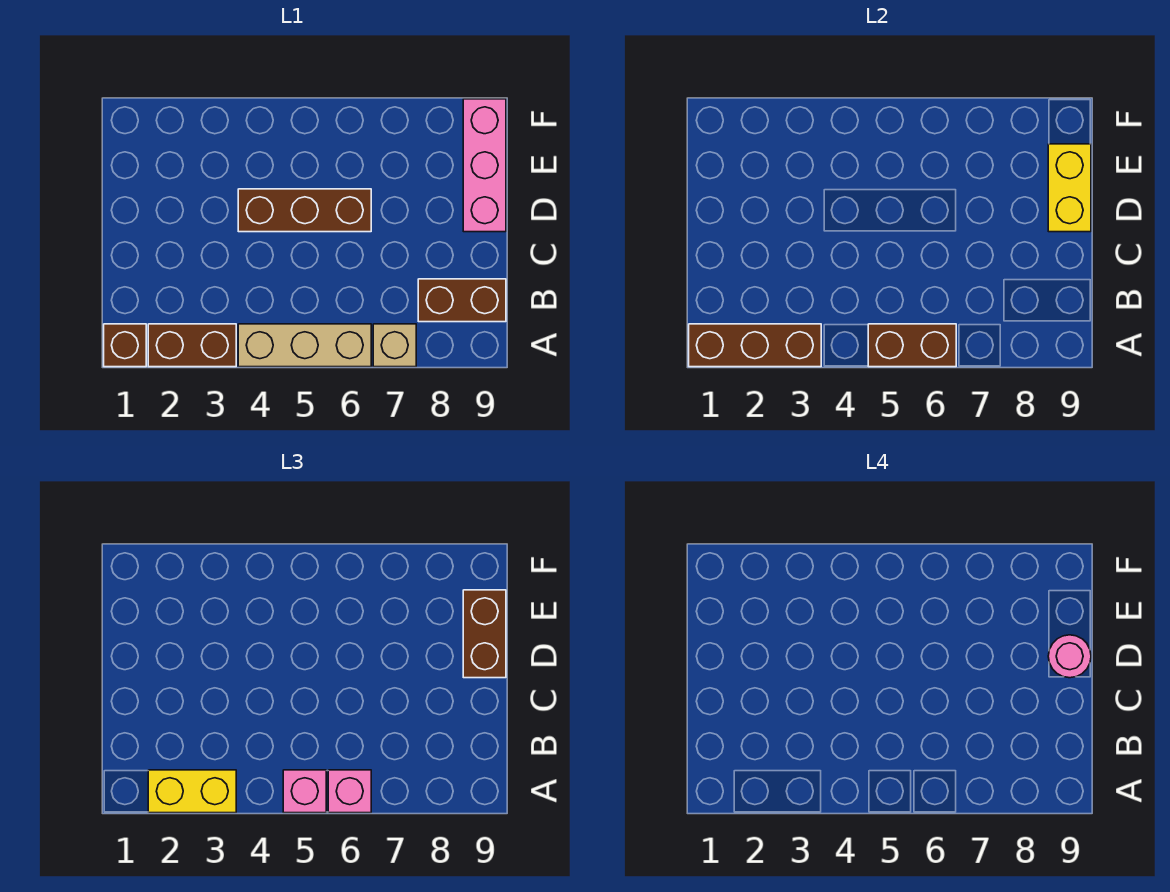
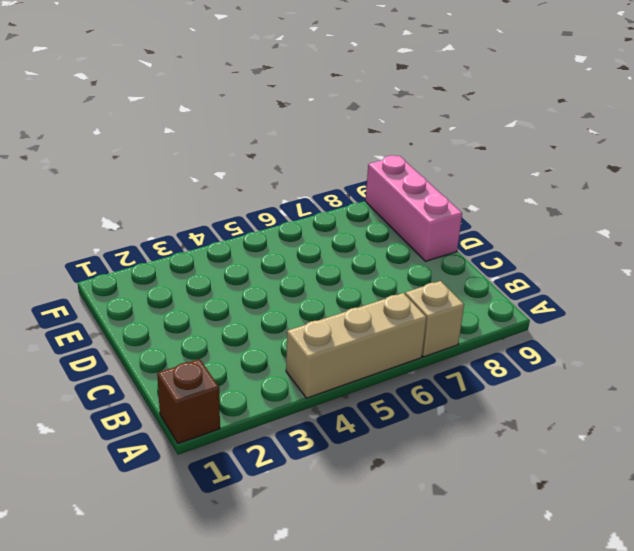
none -> brown 1x2 brick [148,324,236,367]
none -> brown 1x2 brick [418,279,506,322]
none -> brown 1x3 brick [238,189,371,232]

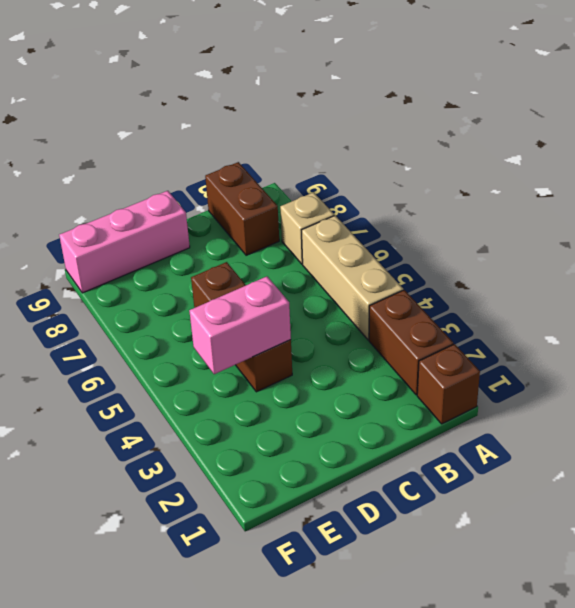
pink 1x2 brick [189,276,291,374] -> none
none -> brown 1x3 brick [689,324,821,367]
none -> brown 1x2 brick [868,324,956,367]
none -> yellow 1x2 brick [1048,144,1091,232]

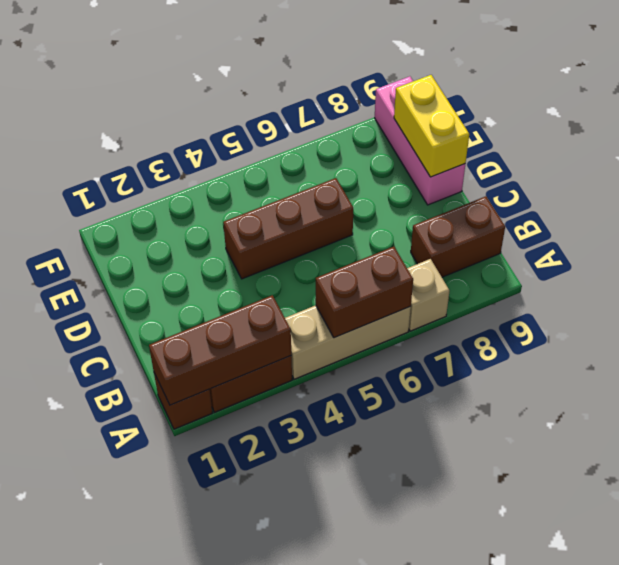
none -> yellow 1x2 brick [148,770,236,813]
none -> pink 1x1 brick [283,770,326,813]
none -> pink 1x1 brick [328,770,371,813]

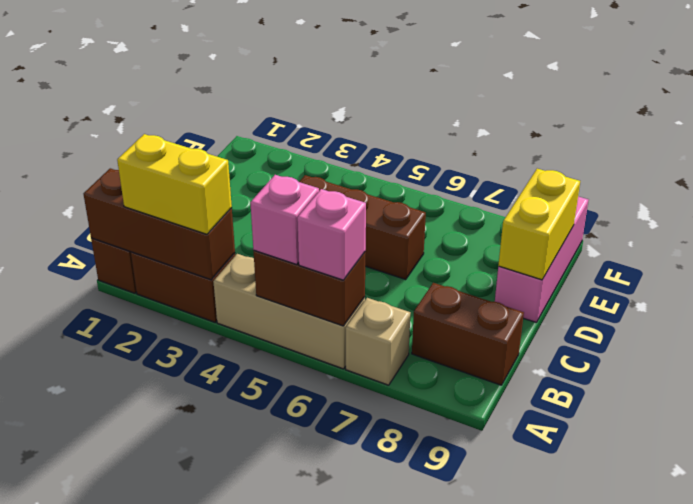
none -> brown 1x2 brick [463,590,506,678]
none -> pink 1x1 round brick [1048,635,1091,678]

